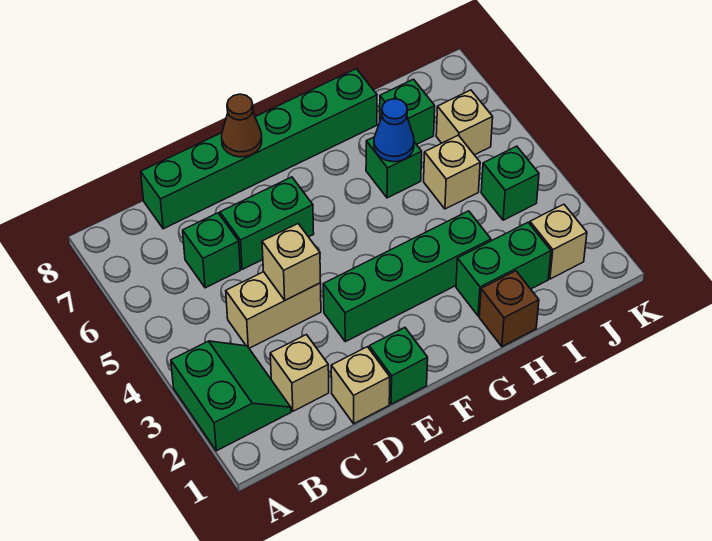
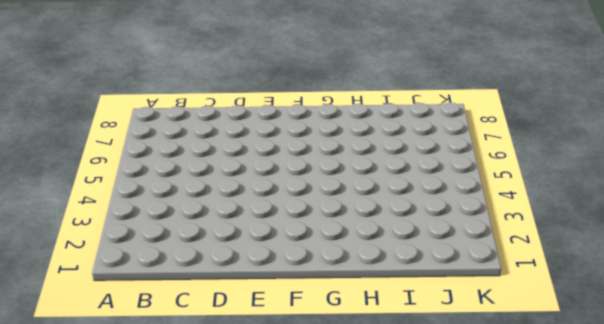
none -> green 2x2 slope [171,341,291,451]
none -> tan 1x1 brick [270,335,329,411]
none -> tan 1x2 brick [226,272,321,348]

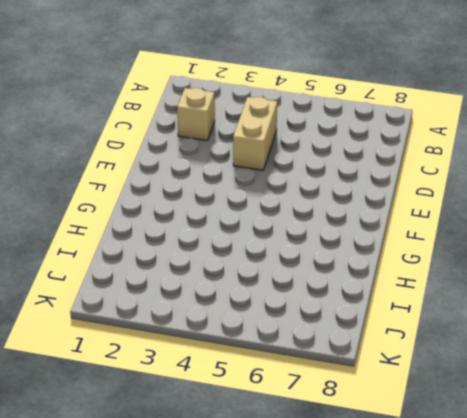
none -> green 2x2 slope [171,341,291,451]
none -> green 1x1 brick [183,213,240,288]
none -> green 1x6 brick [141,69,377,229]

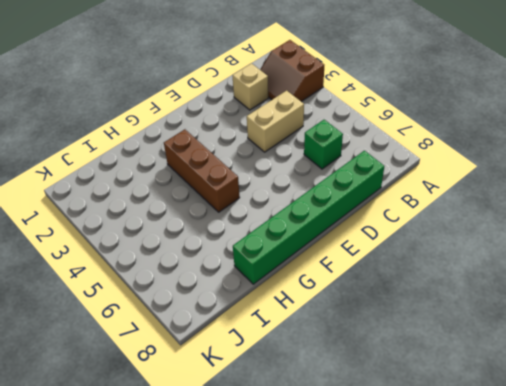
brown 2x2 slope [260,40,324,102] -> green 2x2 slope [171,341,291,451]
brown 1x3 brick [164,129,240,212] -> green 1x4 brick [323,211,491,342]
none -> tan 1x1 brick [331,347,390,424]
none -> green 1x2 brick [220,177,314,270]
none -> green 1x1 brick [369,328,428,404]

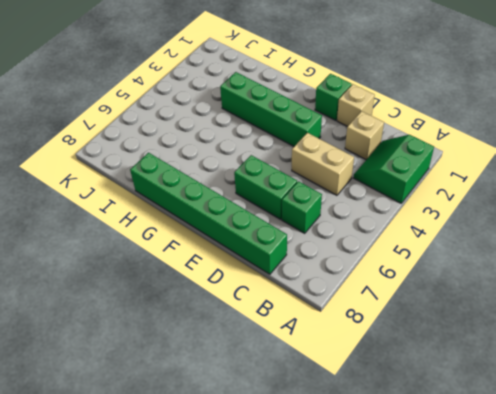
none -> brown 1x1 brick [479,271,539,347]
none -> green 1x2 brick [456,223,551,316]
none -> green 1x1 brick [366,137,422,198]

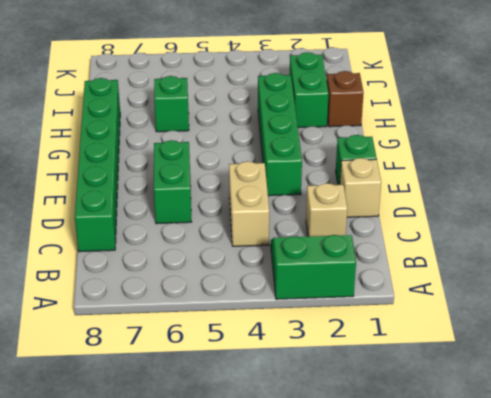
none -> green 1x1 brick [183,213,240,288]
none -> tan 1x1 brick [424,135,480,209]
none -> green 1x1 brick [380,79,435,145]

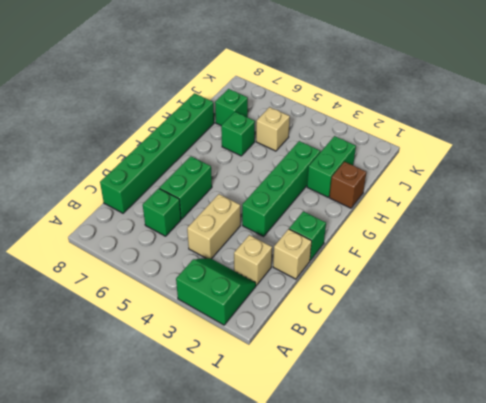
none -> tan 1x1 brick [530,204,587,279]
none -> green 1x1 brick [481,146,539,220]
none -> tan 1x1 brick [436,90,493,155]

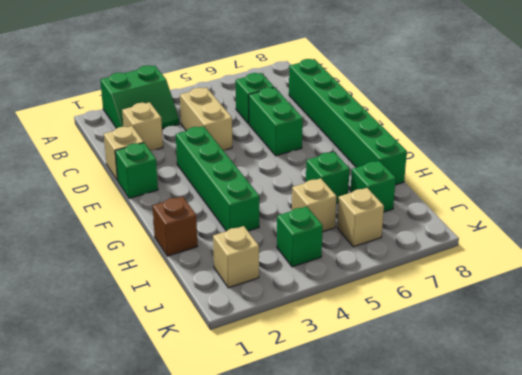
none -> green 1x2 brick [456,223,551,316]
none -> tan 1x1 brick [262,224,320,300]
none -> brown 1x1 cone [222,94,262,157]

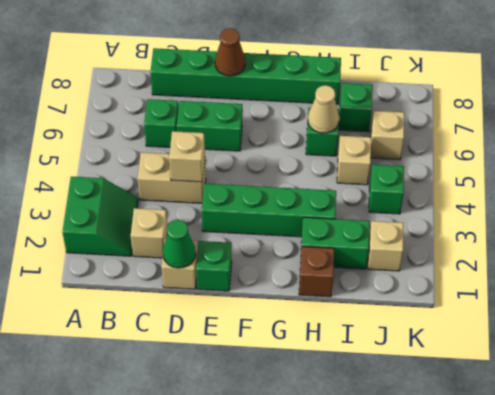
green 1x1 cone [163,220,196,268] -> none
tan 1x1 cone [308,85,339,133] -> blue 1x1 cone [374,99,414,162]

